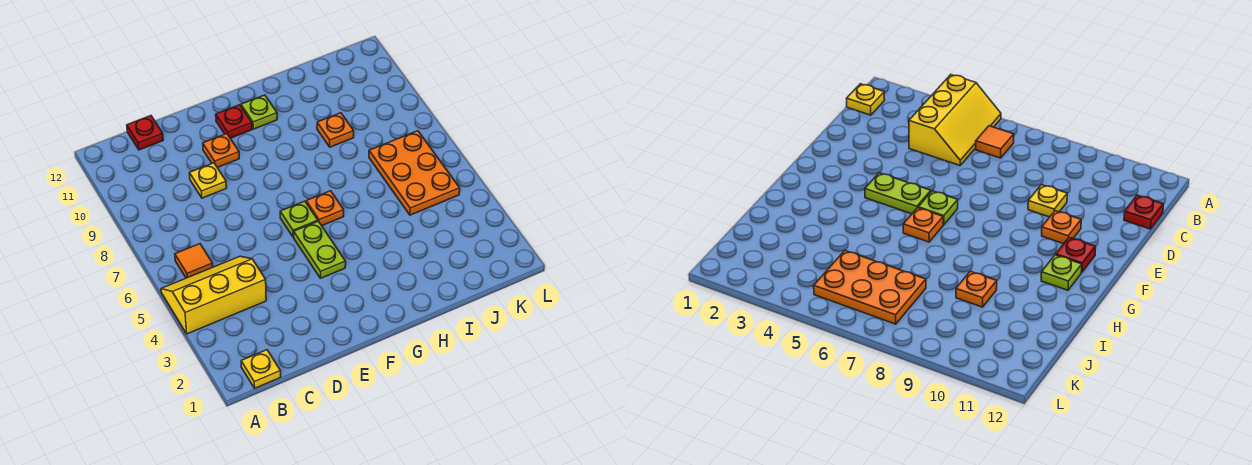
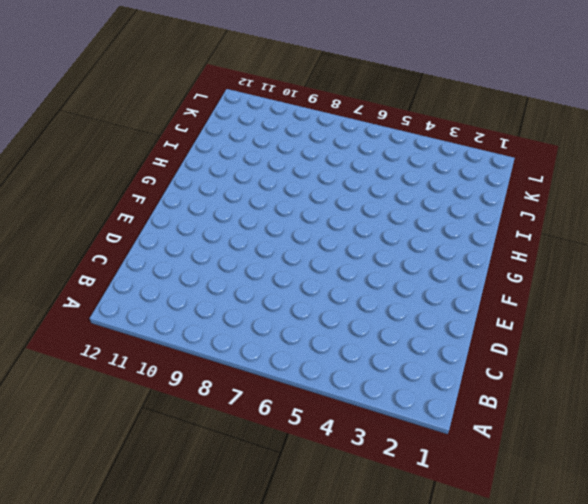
none -> yellow 2x3 slope [161,256,266,334]
none -> yellow 1x1 plate [241,350,281,388]
none -> orange 1x1 tile [175,244,213,278]

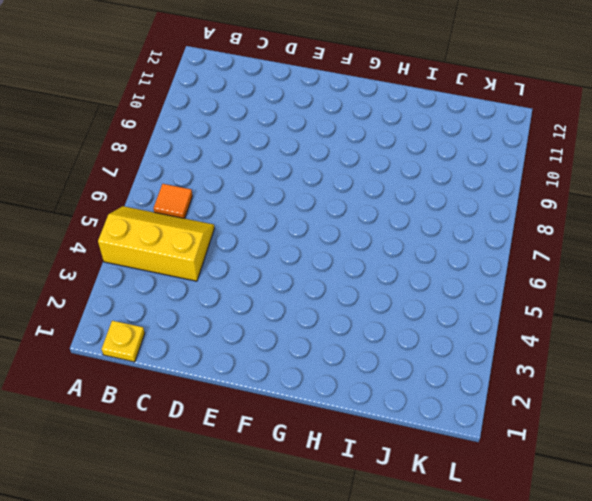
none -> red 1x1 plate [127,116,163,150]
none -> yellow 1x1 plate [190,163,227,198]
none -> orange 1x1 plate [203,134,239,168]

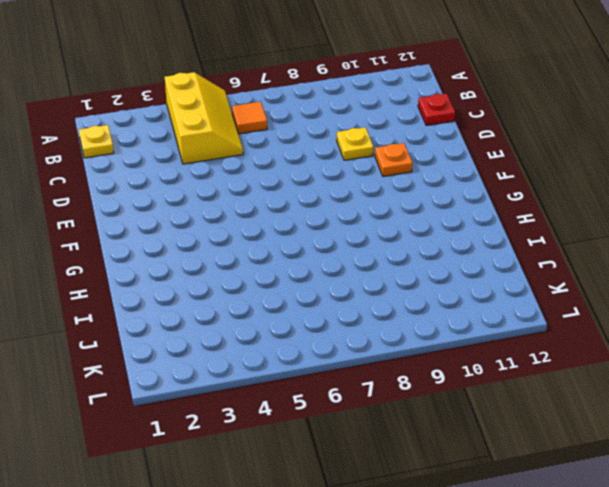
none -> lime 1x2 plate [294,221,346,278]
none -> lime 1x1 plate [280,201,318,237]
none -> red 1x1 plate [216,105,252,138]

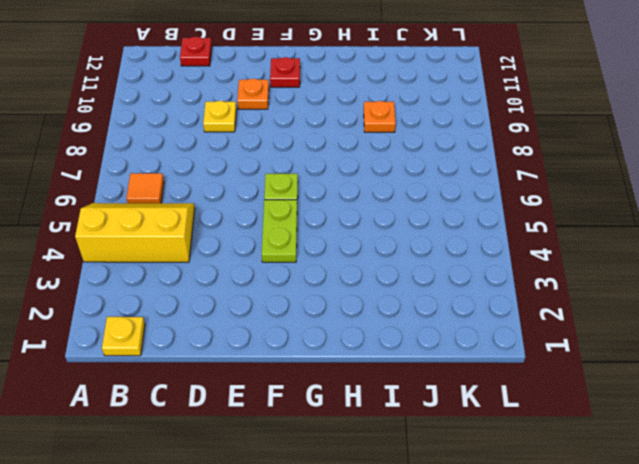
none -> orange 1x1 plate [306,191,344,226]
none -> lime 1x1 plate [241,95,277,129]
none -> orange 2x3 plate [369,131,460,215]

